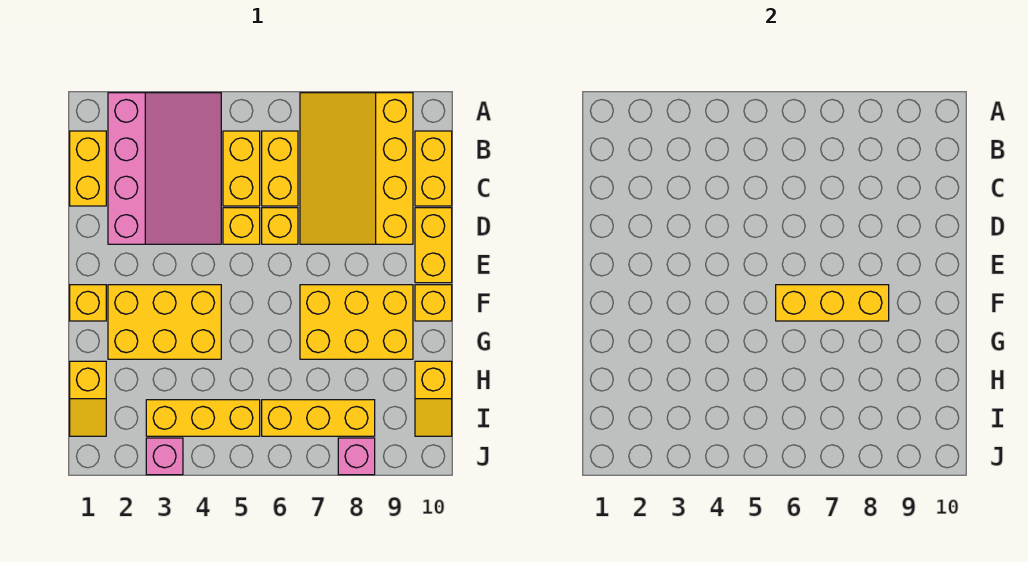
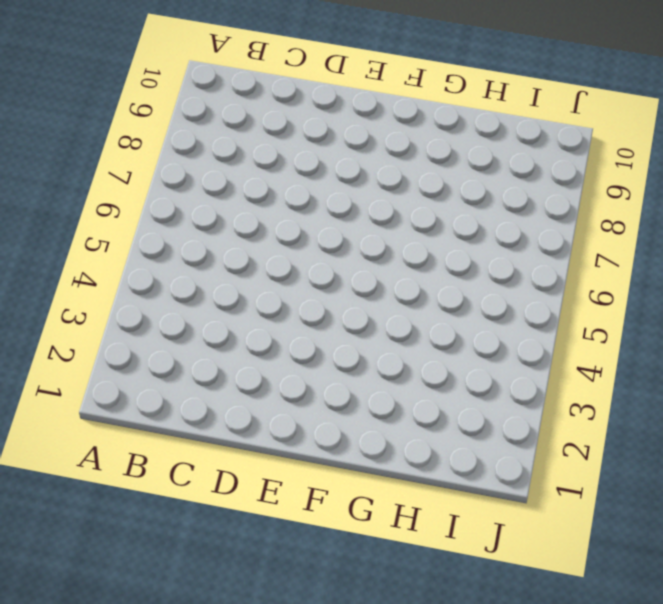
none -> pink 3x4 slope [108,93,221,244]
none -> yellow 3x4 slope [300,93,413,244]
none -> yellow 1x2 brick [70,131,106,206]

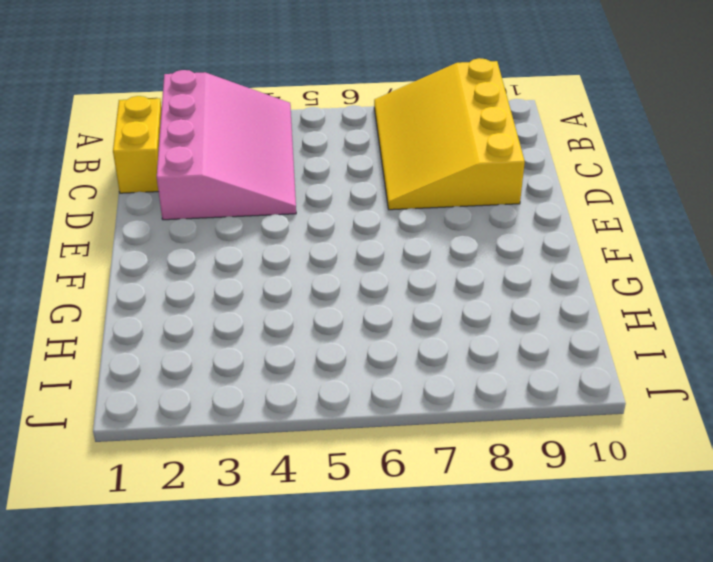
none -> yellow 1x2 brick [223,131,260,206]
none -> yellow 1x2 brick [262,131,298,206]
none -> yellow 1x2 brick [415,131,452,206]

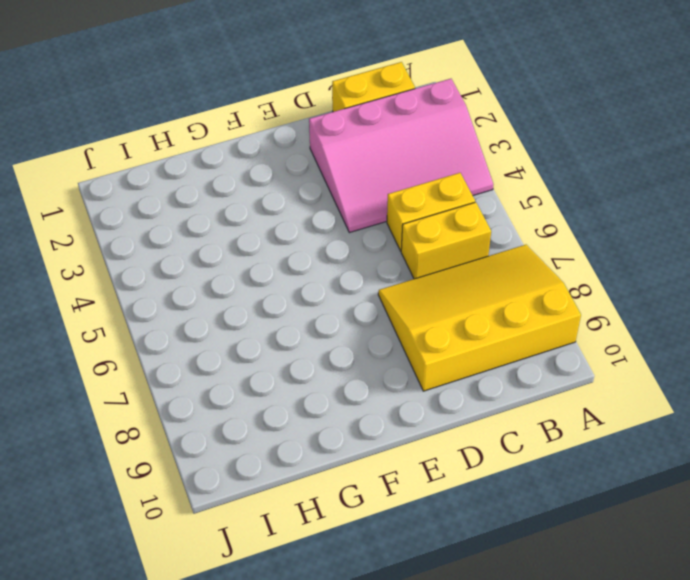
none -> yellow 1x2 brick [415,131,452,206]
none -> yellow 1x1 brick [223,208,260,244]
none -> yellow 1x1 brick [262,208,298,244]

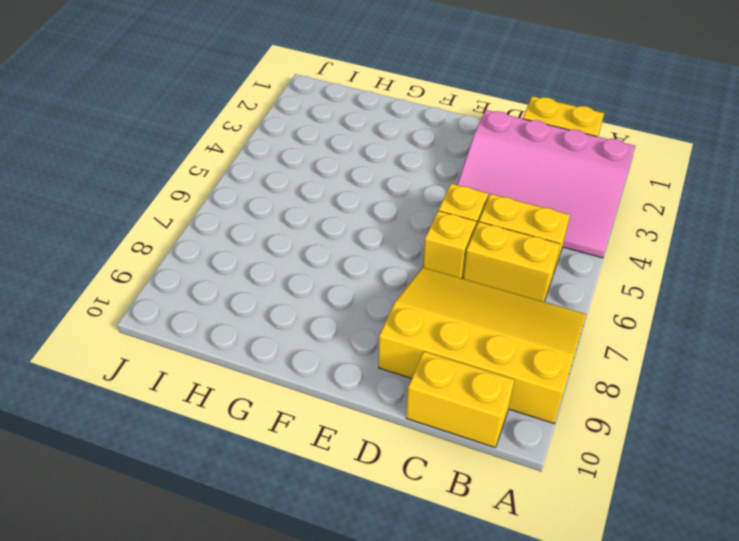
none -> yellow 1x2 brick [415,208,452,283]
none -> yellow 1x1 brick [70,285,106,321]
none -> yellow 2x3 brick [108,285,221,359]

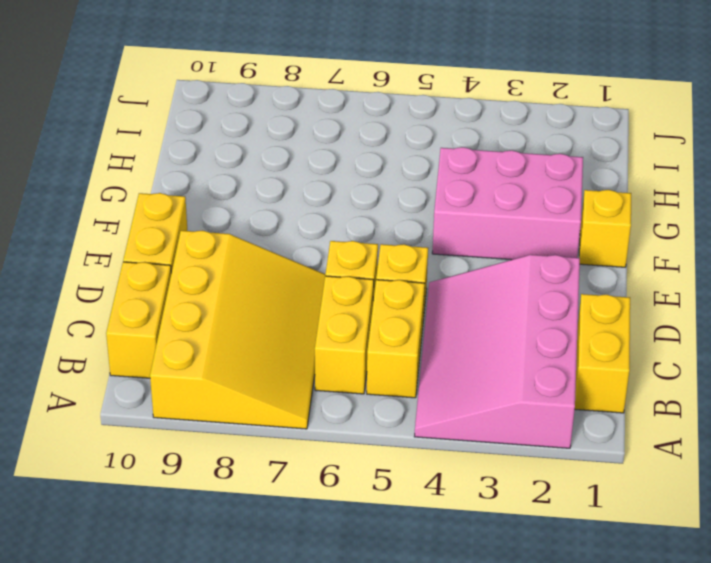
pink 2x3 brick [432,147,583,260] -> yellow 2x3 brick [108,285,221,359]
none -> yellow 2x3 brick [300,285,413,359]
none -> yellow 1x1 brick [415,285,452,321]
none -> yellow 1x2 slope [70,361,106,436]

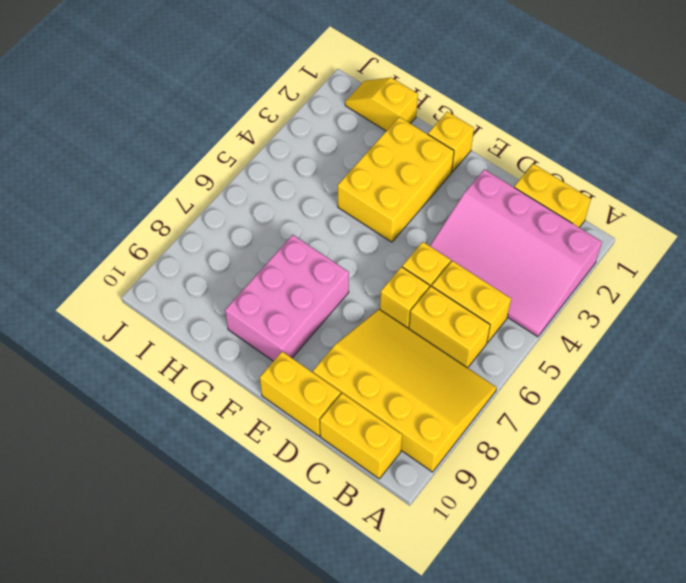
pink 2x3 brick [225,235,349,361] -> yellow 2x3 brick [300,285,413,359]
none -> yellow 1x1 brick [415,285,452,321]
none -> yellow 1x2 slope [415,361,452,436]
none -> yellow 1x3 brick [146,400,260,436]

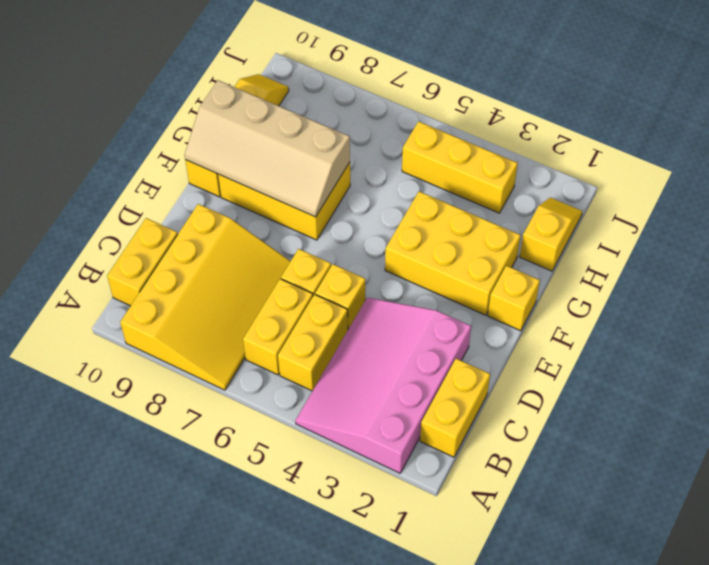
tan 2x4 slope [184,80,350,217] -> yellow 1x3 brick [776,285,889,321]
none -> yellow 1x2 brick [415,208,452,283]
none -> yellow 1x3 brick [262,400,375,436]
none -> pink 1x1 brick [146,438,183,475]

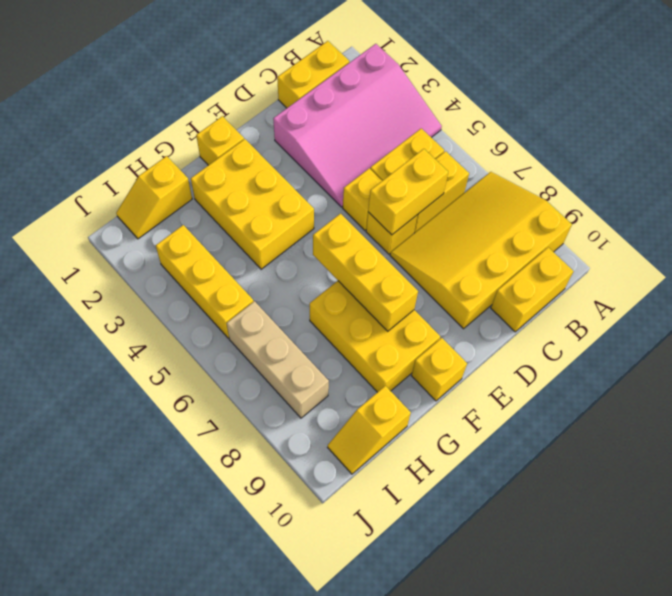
yellow 1x2 brick [368,149,448,235] -> yellow 1x2 brick moved to [415,208,452,283]
tan 1x3 brick [227,301,329,418] -> yellow 1x3 brick [262,400,375,436]
none -> pink 1x1 brick [146,438,183,475]
none -> pink 1x1 brick [338,438,375,475]

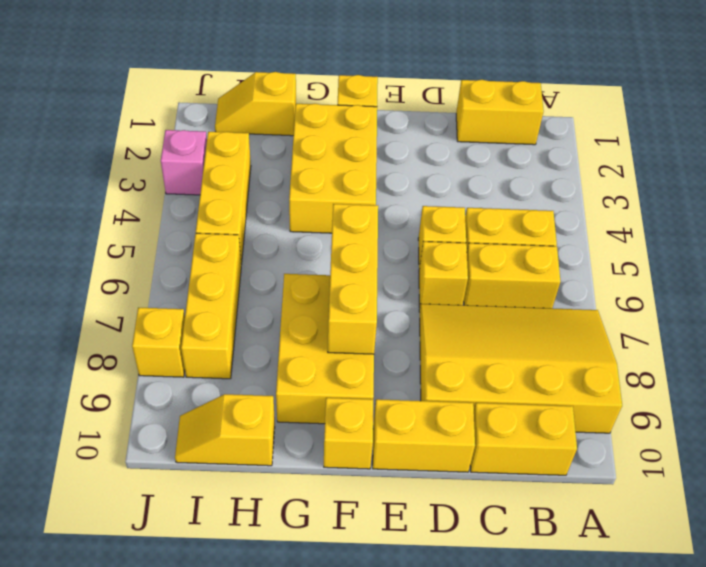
yellow 1x1 brick [132,308,185,377] -> pink 1x1 brick [338,438,375,475]
none -> pink 3x4 slope [108,93,221,244]

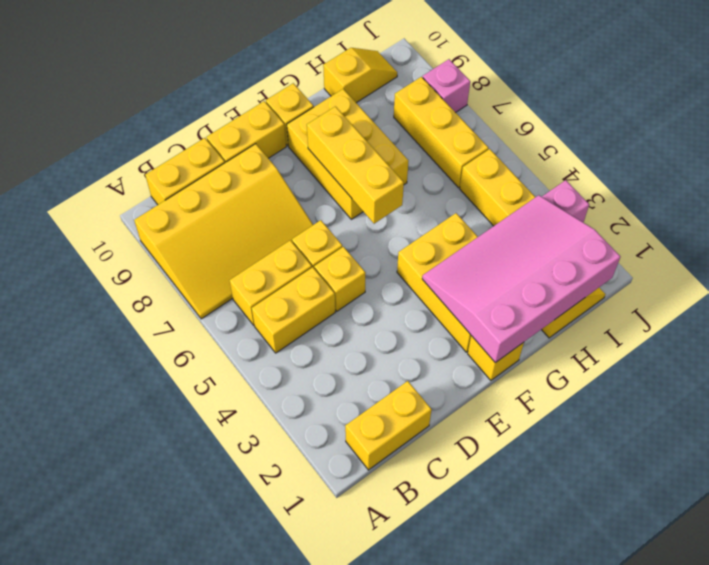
pink 3x4 slope [422,195,620,362] -> pink 3x4 slope moved to [108,93,221,244]

